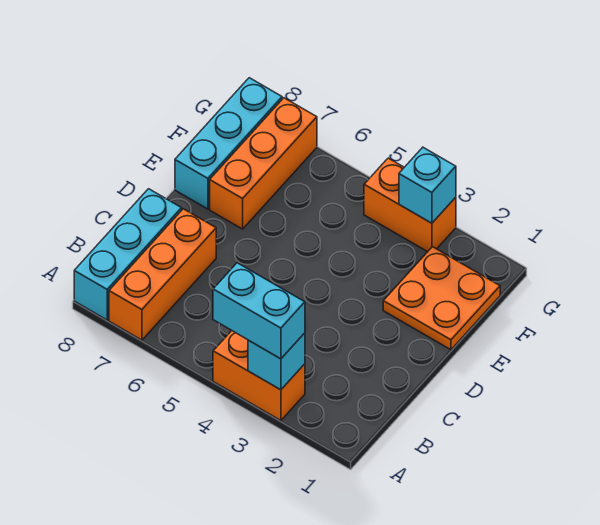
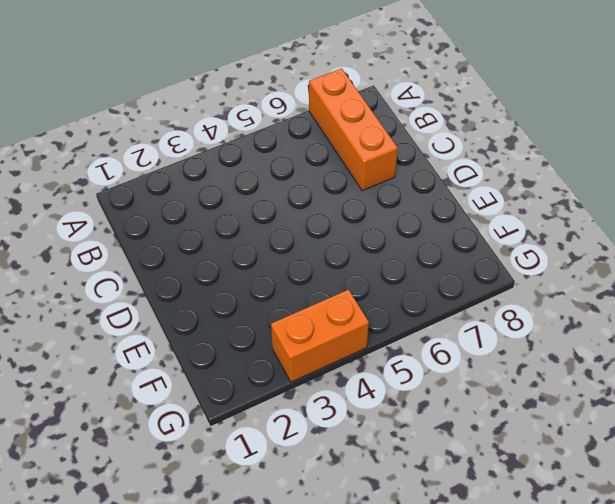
none -> orange 1x2 brick [213,331,305,421]
none -> cyan 1x3 brick [74,189,182,320]

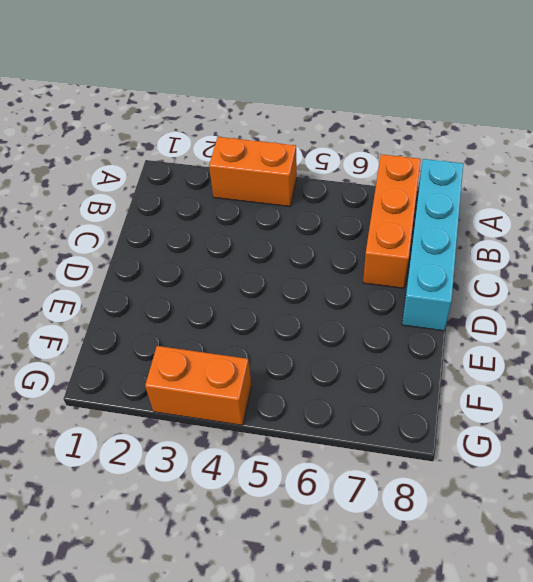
cyan 1x4 brick [402,159,463,331] -> cyan 1x3 brick [74,189,182,320]
none -> orange 2x2 plate [383,247,500,350]
none -> orange 1x3 brick [210,98,317,229]

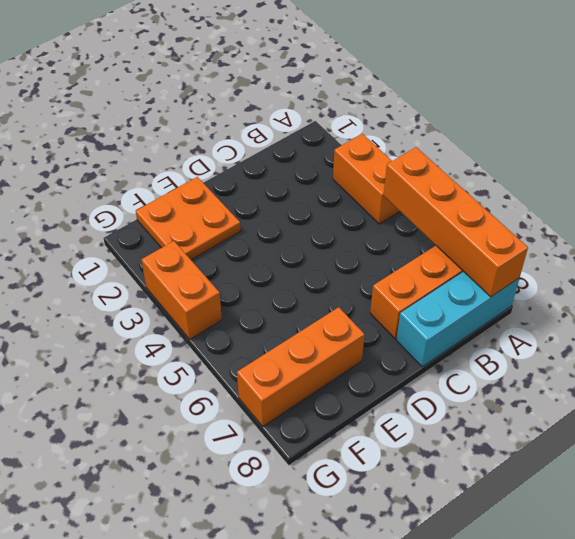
orange 1x4 brick [384,147,528,297] -> none
none -> cyan 1x3 brick [175,78,282,209]
none -> cyan 1x1 brick [248,333,305,390]

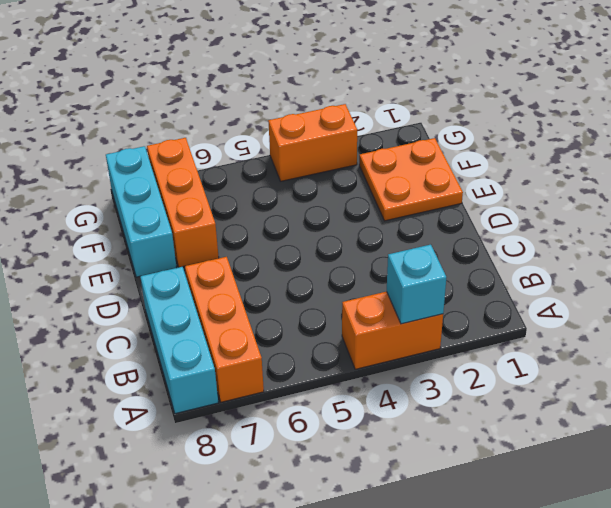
none -> cyan 1x1 brick [399,147,456,223]
none -> cyan 1x2 brick [213,263,305,359]

